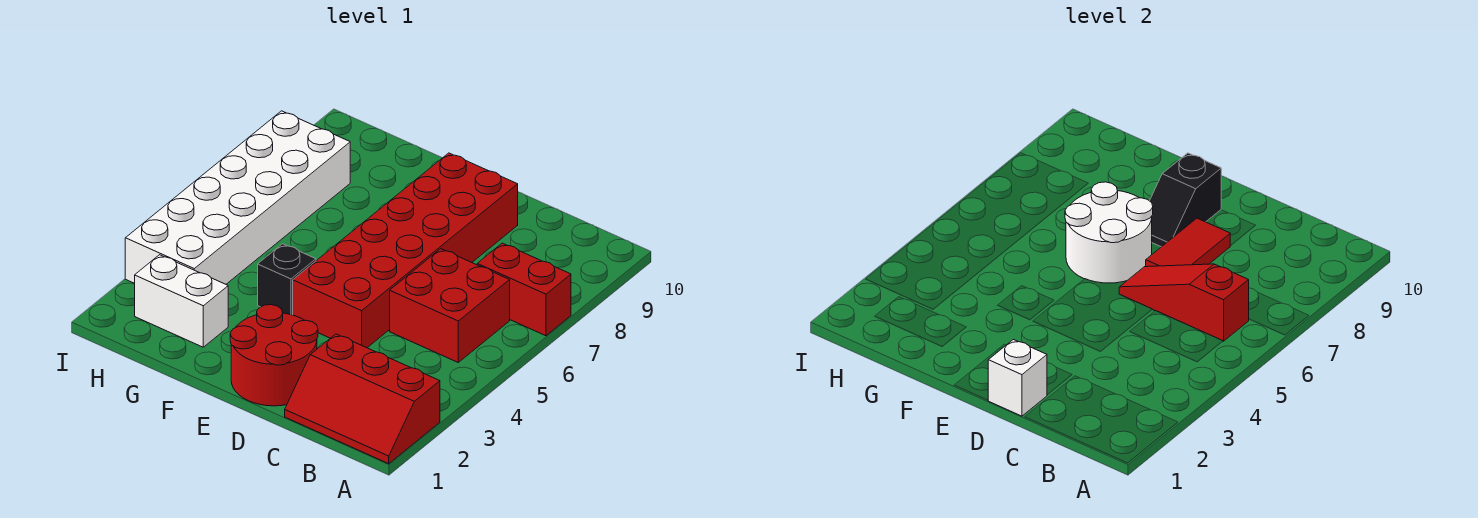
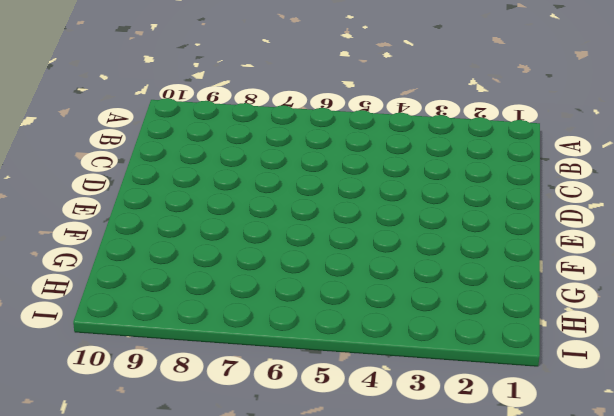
none -> red 2x3 slope [285,334,440,464]
none -> red 1x2 brick [477,243,571,336]
none -> red 2x2 brick [390,249,510,362]

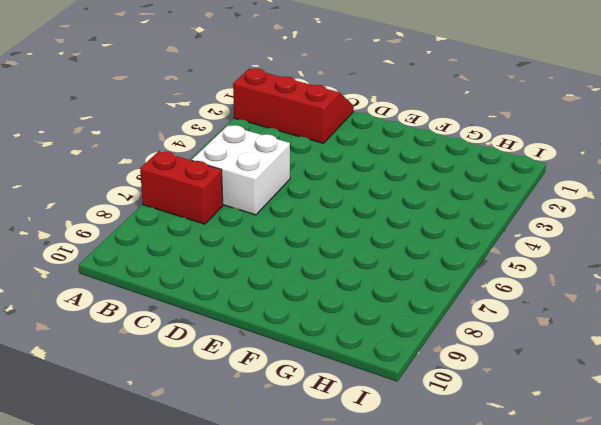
white 2x2 brick [192,125,290,215] -> red 2x2 brick [390,249,510,362]
none -> red 2x2 round brick [230,305,318,406]
none -> red 2x6 brick [293,153,518,348]
none -> black 1x1 brick [258,244,316,315]

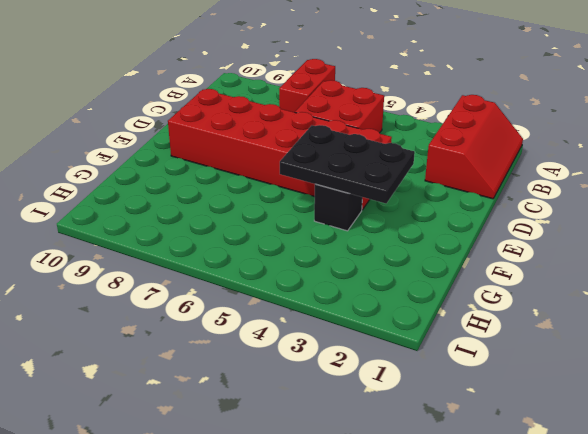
black 2x3 plate [280,125,415,203] -> none
none -> red 2x2 round brick [230,305,318,406]
none -> white 1x2 brick [135,255,228,347]
none -> white 2x6 brick [125,111,350,284]

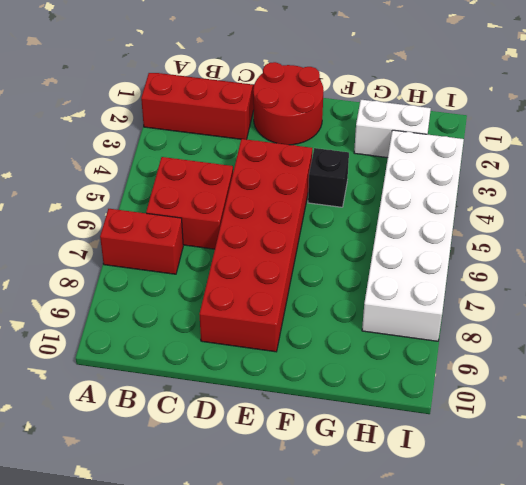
none -> red 1x3 slope [1119,264,1249,341]
none -> white 1x1 brick [988,340,1047,416]
none -> red 1x2 tile [1146,218,1230,267]

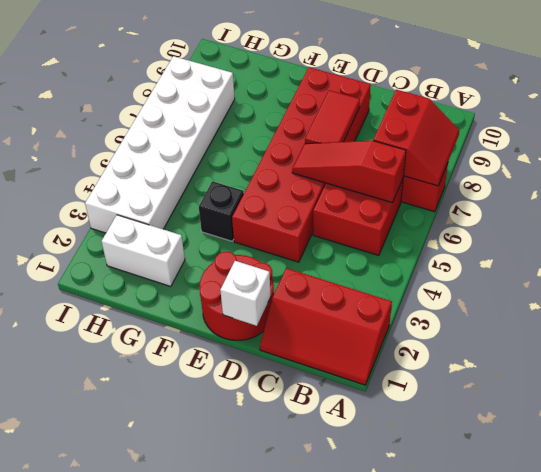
red 2x2 slope [373,90,460,186] -> none
none -> white 2x2 round brick [1065,182,1153,283]
none -> black 1x2 slope [1150,153,1221,247]

